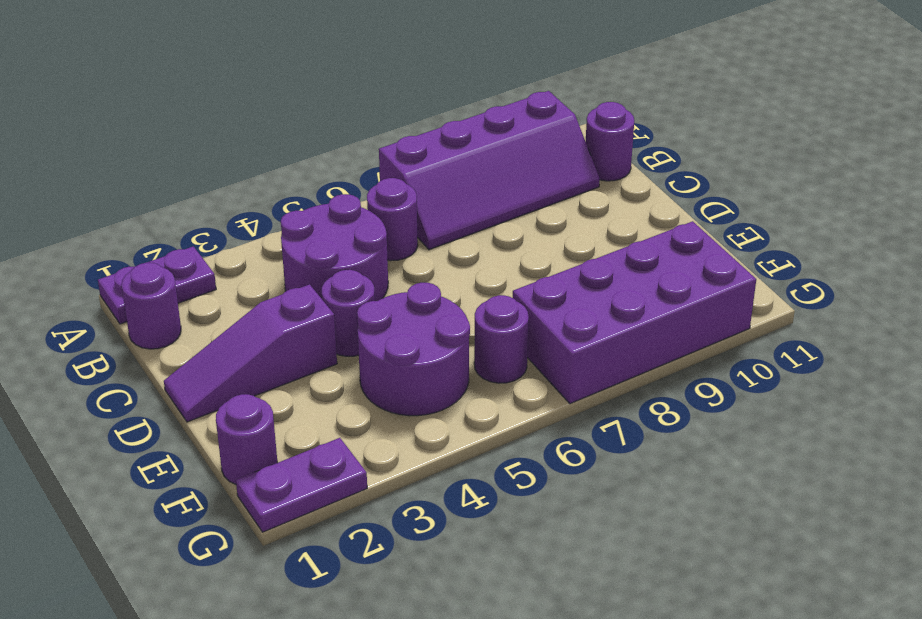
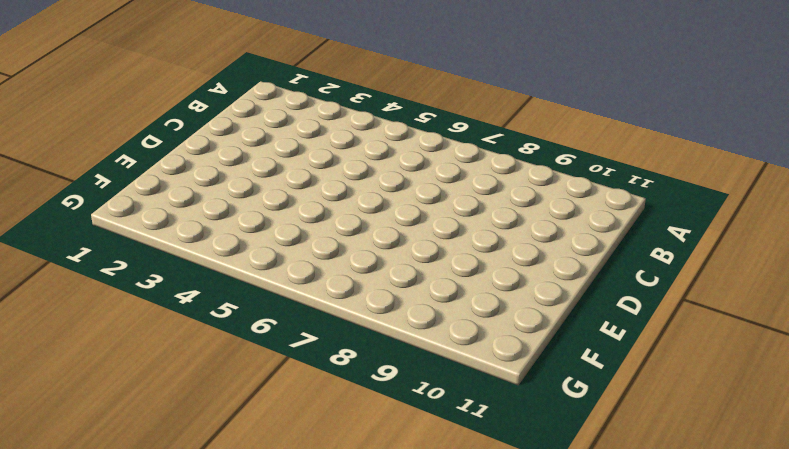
none -> purple 1x2 plate [98,246,216,324]
none -> purple 2x4 slope [379,91,600,250]
none -> purple 1x1 round brick [122,263,181,349]

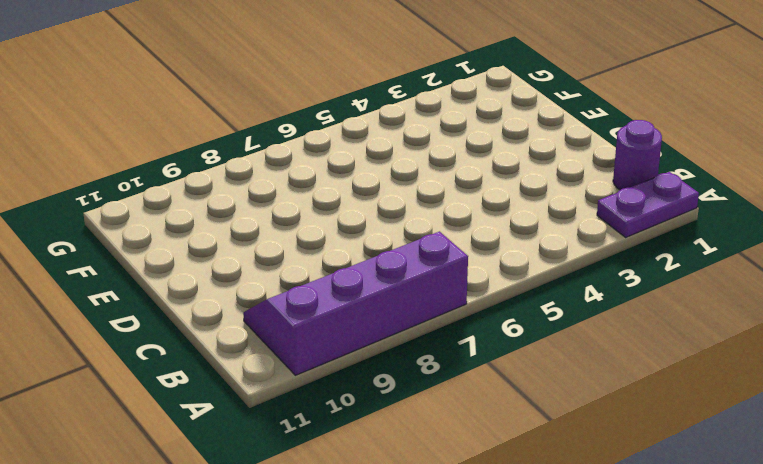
none -> purple 2x2 round brick [281,194,388,301]
none -> purple 1x1 round brick [367,178,418,261]
none -> purple 1x1 round brick [586,102,634,181]

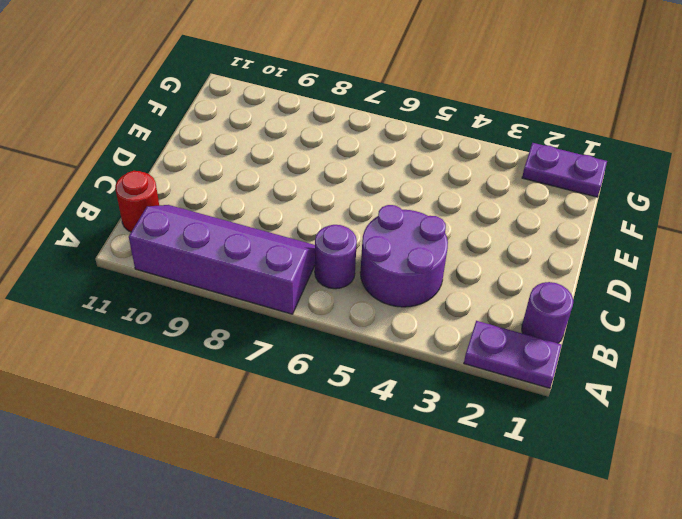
red 1x1 round brick [115,171,159,232] -> purple 1x1 round brick [586,102,634,181]
none -> purple 1x3 slope [164,284,337,422]
none -> purple 1x1 round brick [322,270,375,356]
none -> purple 2x2 round brick [357,283,470,416]

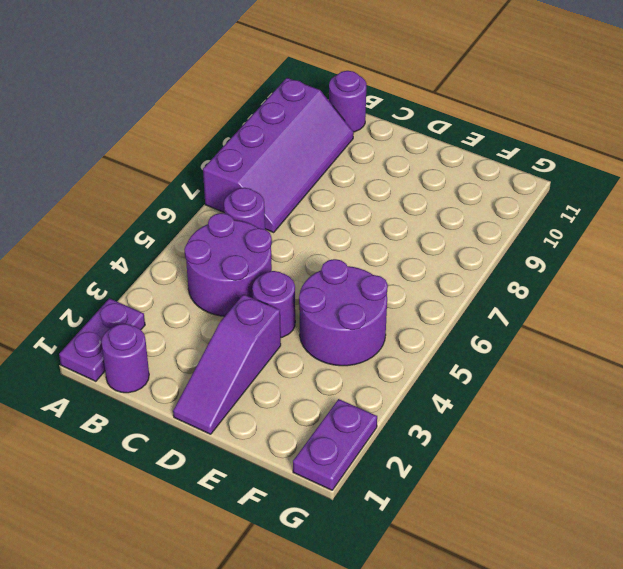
none -> purple 1x1 round brick [216,394,277,484]
none -> purple 1x1 round brick [474,295,529,383]
none -> purple 2x4 brick [513,221,756,404]

